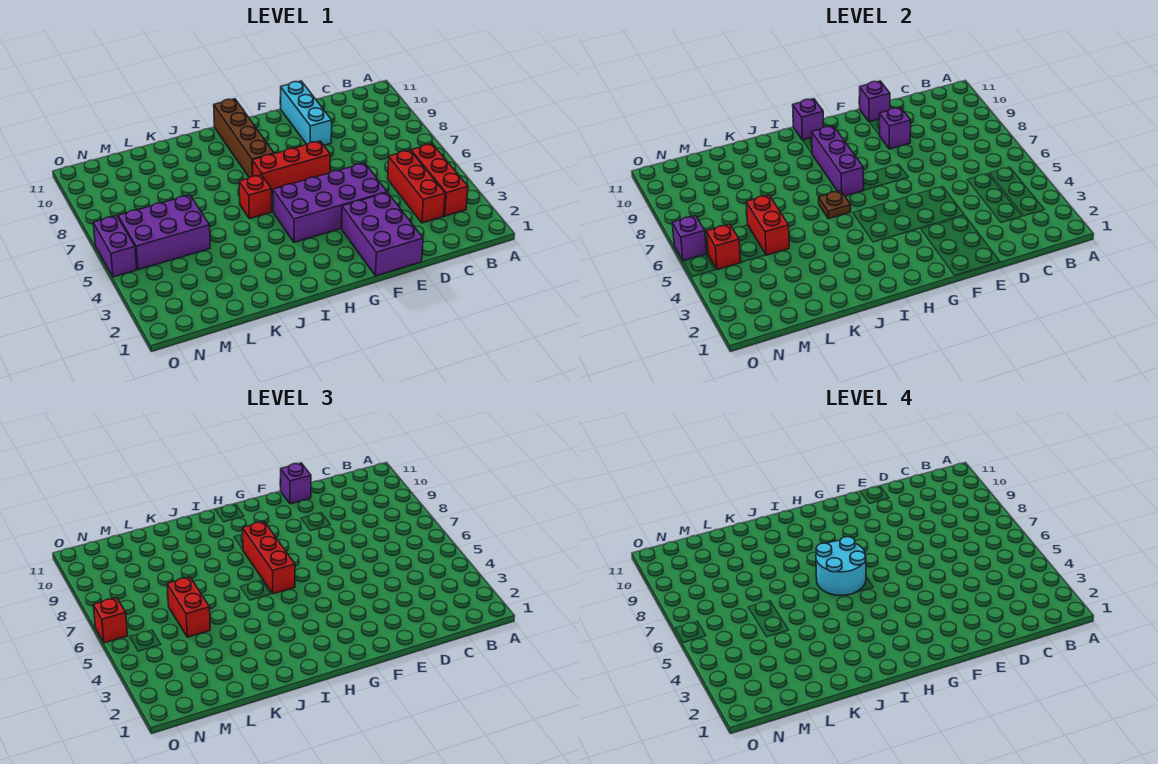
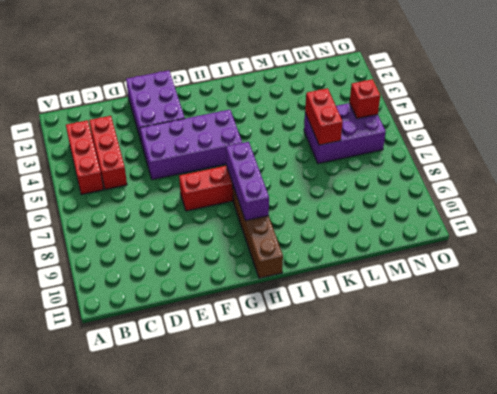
none -> cyan 1x3 brick [281,81,332,145]
none -> red 1x1 brick [239,175,272,219]
none -> purple 1x2 brick [93,216,137,277]

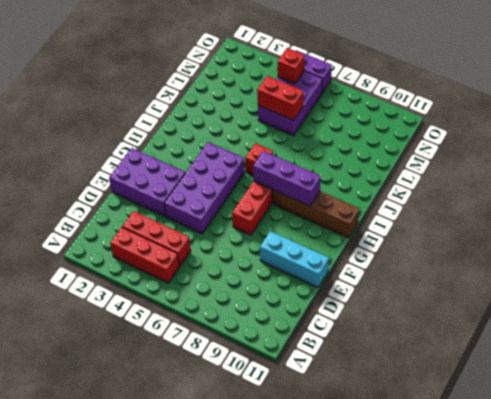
none -> purple 1x1 brick [880,107,911,149]
none -> purple 1x1 brick [860,81,890,122]
none -> purple 1x1 brick [793,99,824,140]

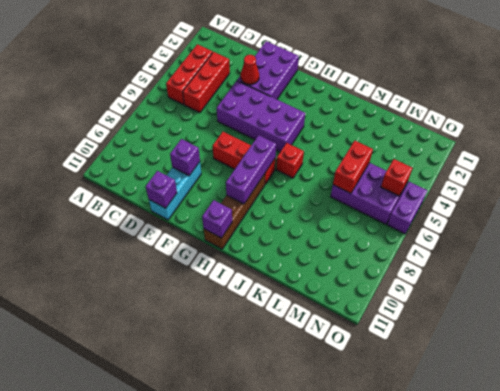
red 1x1 cone [241,55,259,85] -> none
none -> brown 1x1 plate [819,191,851,219]
none -> purple 1x1 brick [672,216,706,261]
none -> purple 1x1 brick [281,463,311,504]

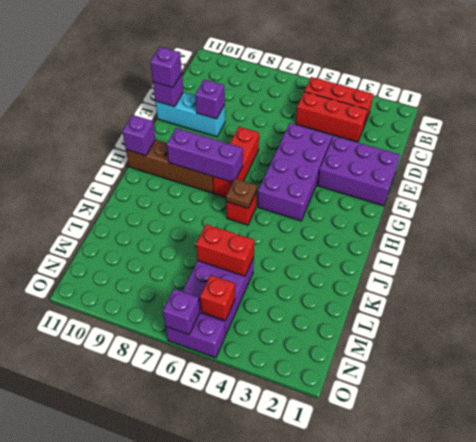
none -> red 1x3 brick [243,522,295,594]
none -> red 1x2 brick [167,577,210,637]
none -> red 1x1 brick [93,598,127,643]

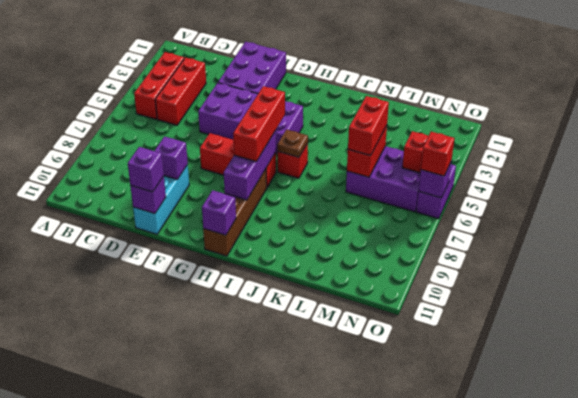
none -> cyan 2x2 round brick [816,537,866,595]

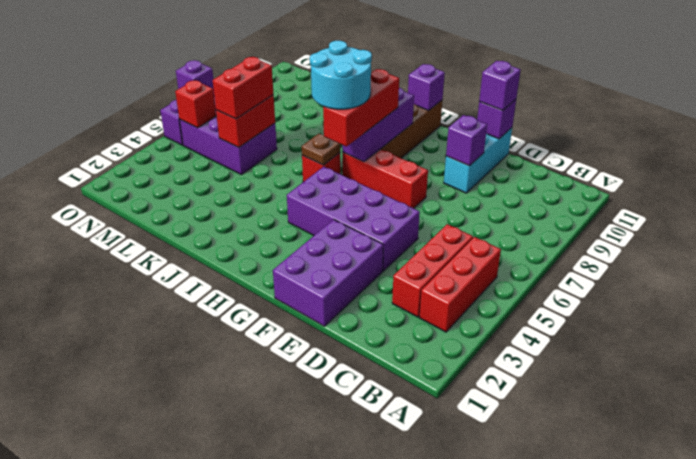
none -> red 1x1 brick [93,598,127,643]

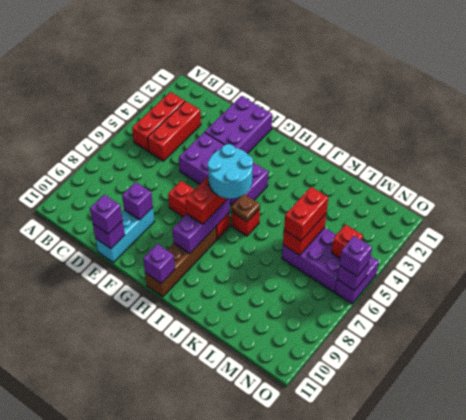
purple 1x1 brick [339,236,372,276] -> red 1x1 brick [93,598,127,643]

